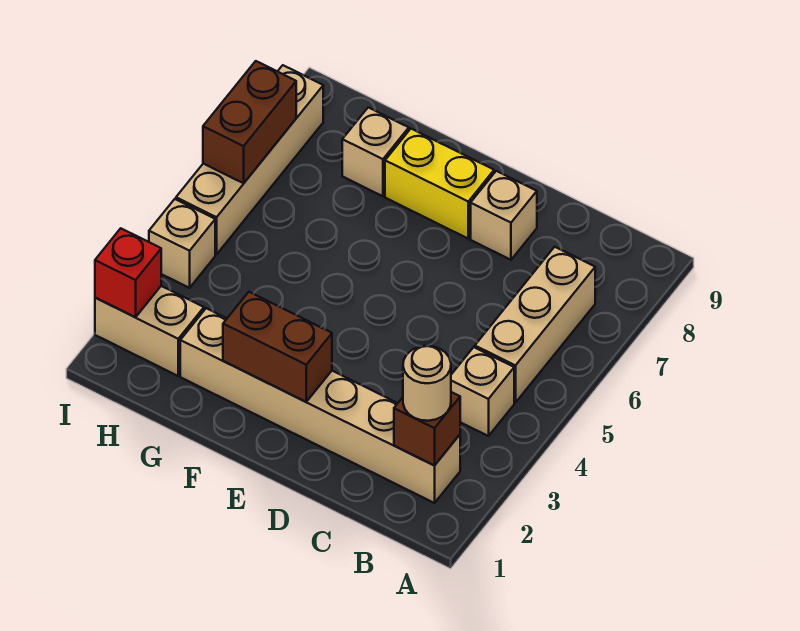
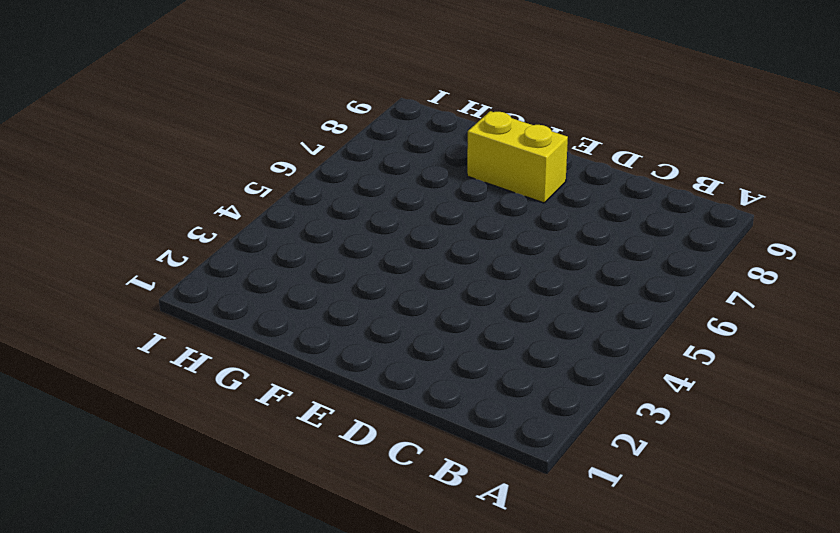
none -> tan 1x6 brick [180,308,460,503]
none -> tan 1x1 brick [451,347,514,436]
none -> tan 1x3 brick [475,247,595,403]

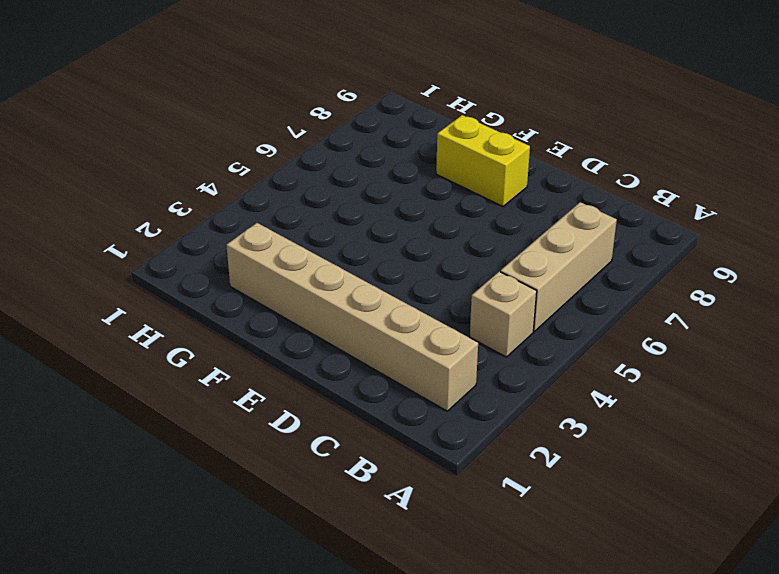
none -> tan 1x1 brick [471,171,537,260]
none -> tan 1x1 brick [342,107,409,196]
none -> tan 1x2 brick [95,286,204,376]

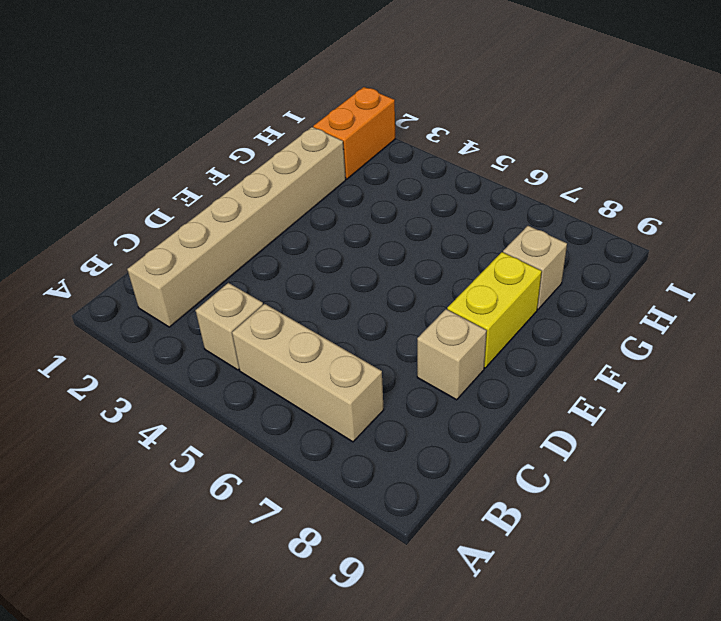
orange 1x2 brick [313,87,396,179] -> tan 1x2 brick [95,286,204,376]
none -> tan 1x1 brick [149,199,215,288]
none -> tan 1x4 brick [176,65,323,254]
none -> brown 1x1 brick [394,392,460,466]

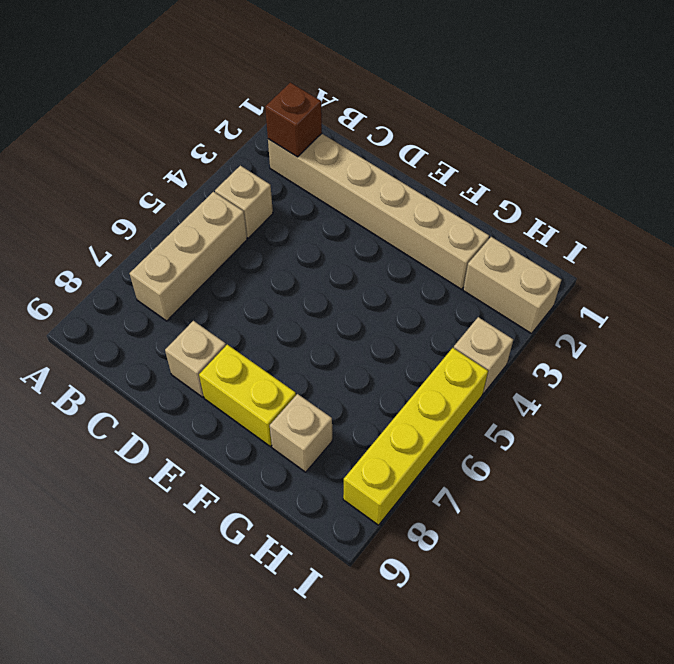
yellow 1x4 brick [343,348,488,525] -> tan 1x4 brick [176,65,323,254]
none -> brown 1x2 brick [223,292,332,402]
none -> red 1x1 brick [95,228,161,317]
none -> brown 1x2 brick [203,61,296,183]

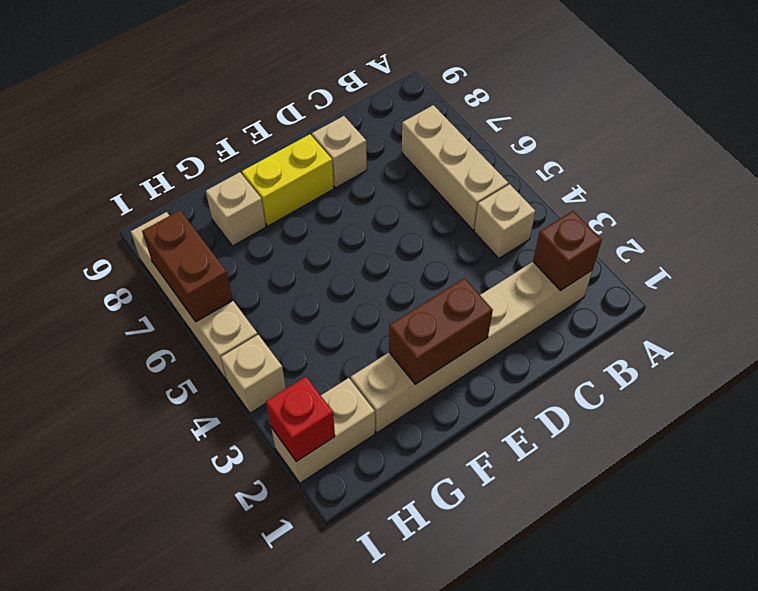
none -> tan 1x1 round brick [403,346,451,421]

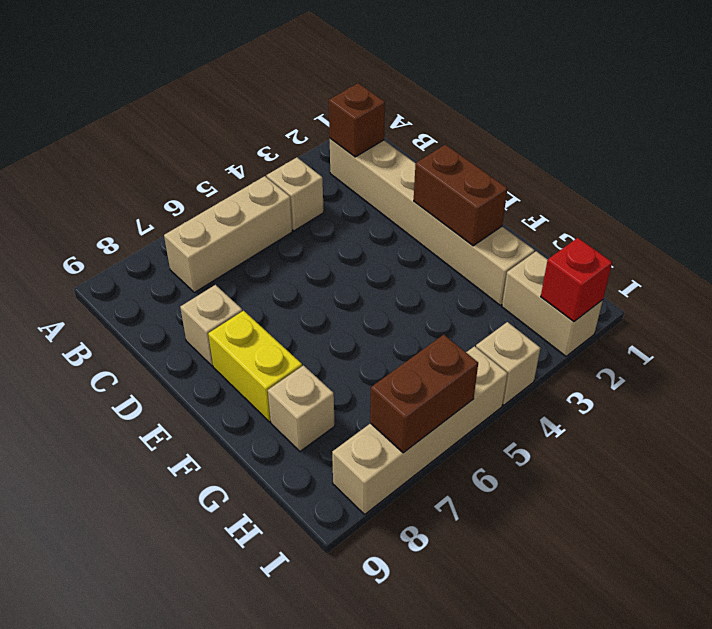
none -> tan 1x1 round brick [403,346,451,421]

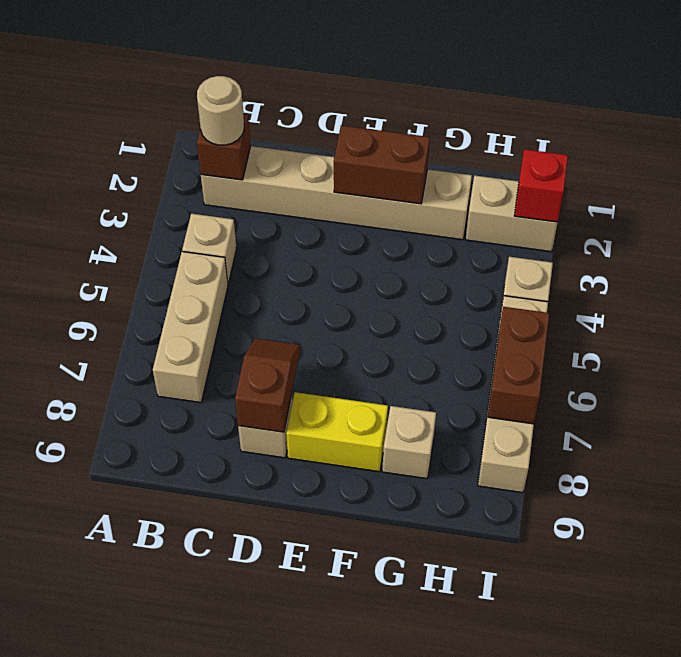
brown 1x2 slope [235,338,300,432] -> none

